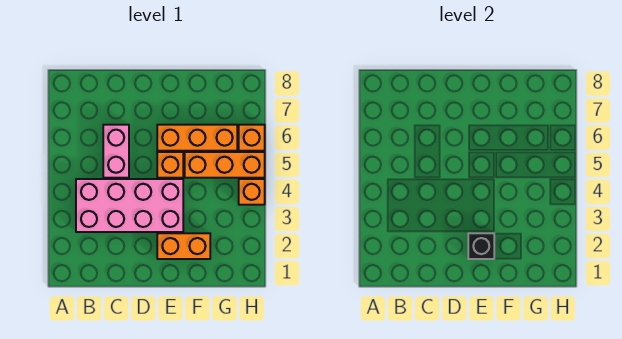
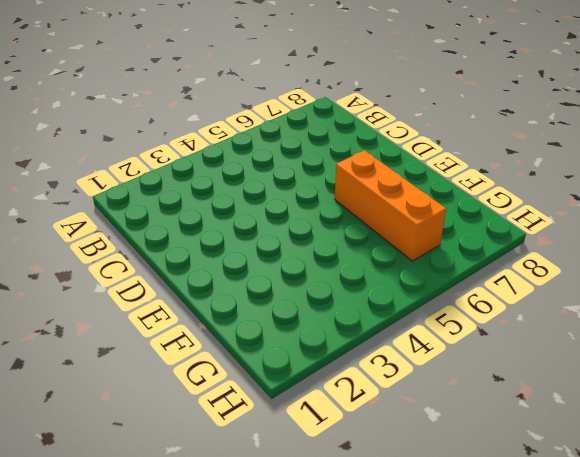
none -> pink 2x4 brick [76,179,183,232]
none -> pink 1x2 brick [103,125,129,178]

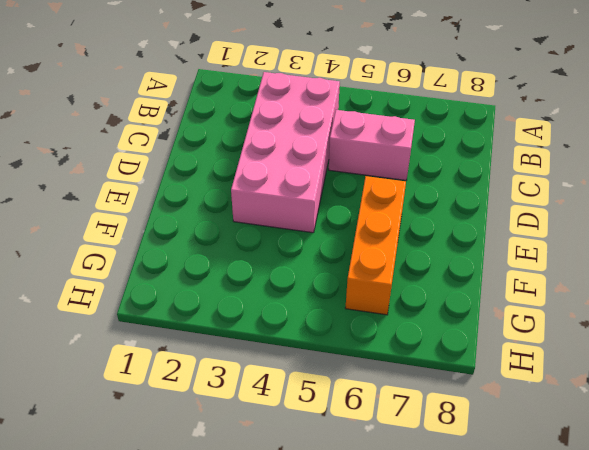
none -> orange 1x2 brick [157,233,210,259]
none -> orange 1x1 brick [157,152,183,178]

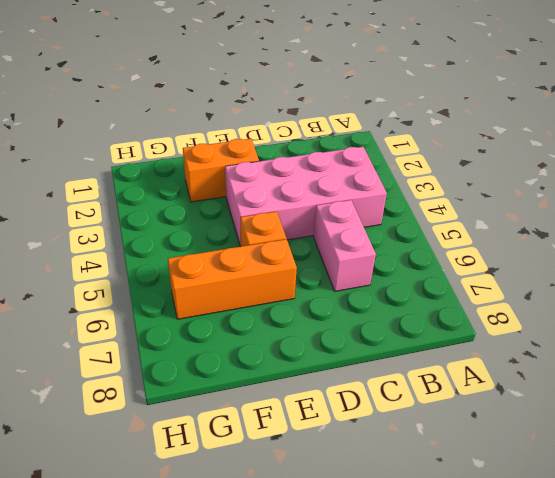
none -> orange 1x3 brick [185,152,265,178]
none -> orange 1x1 brick [239,179,265,205]

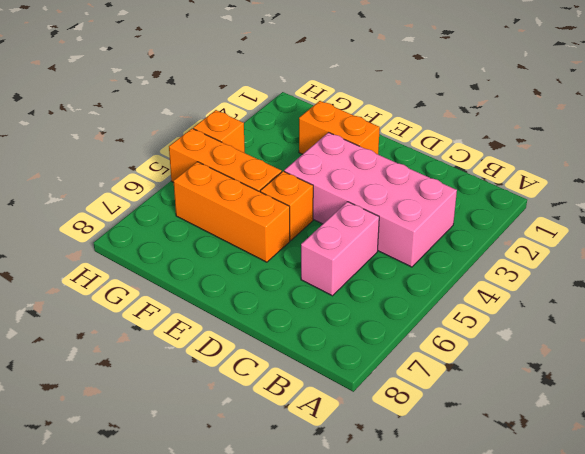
none -> orange 1x1 brick [239,125,265,151]
none -> black 1x1 brick [468,233,494,259]

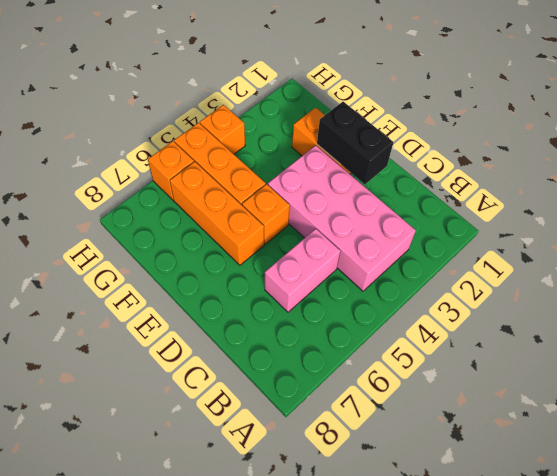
black 1x2 brick [317,102,394,184] -> black 1x1 brick [468,233,494,259]

